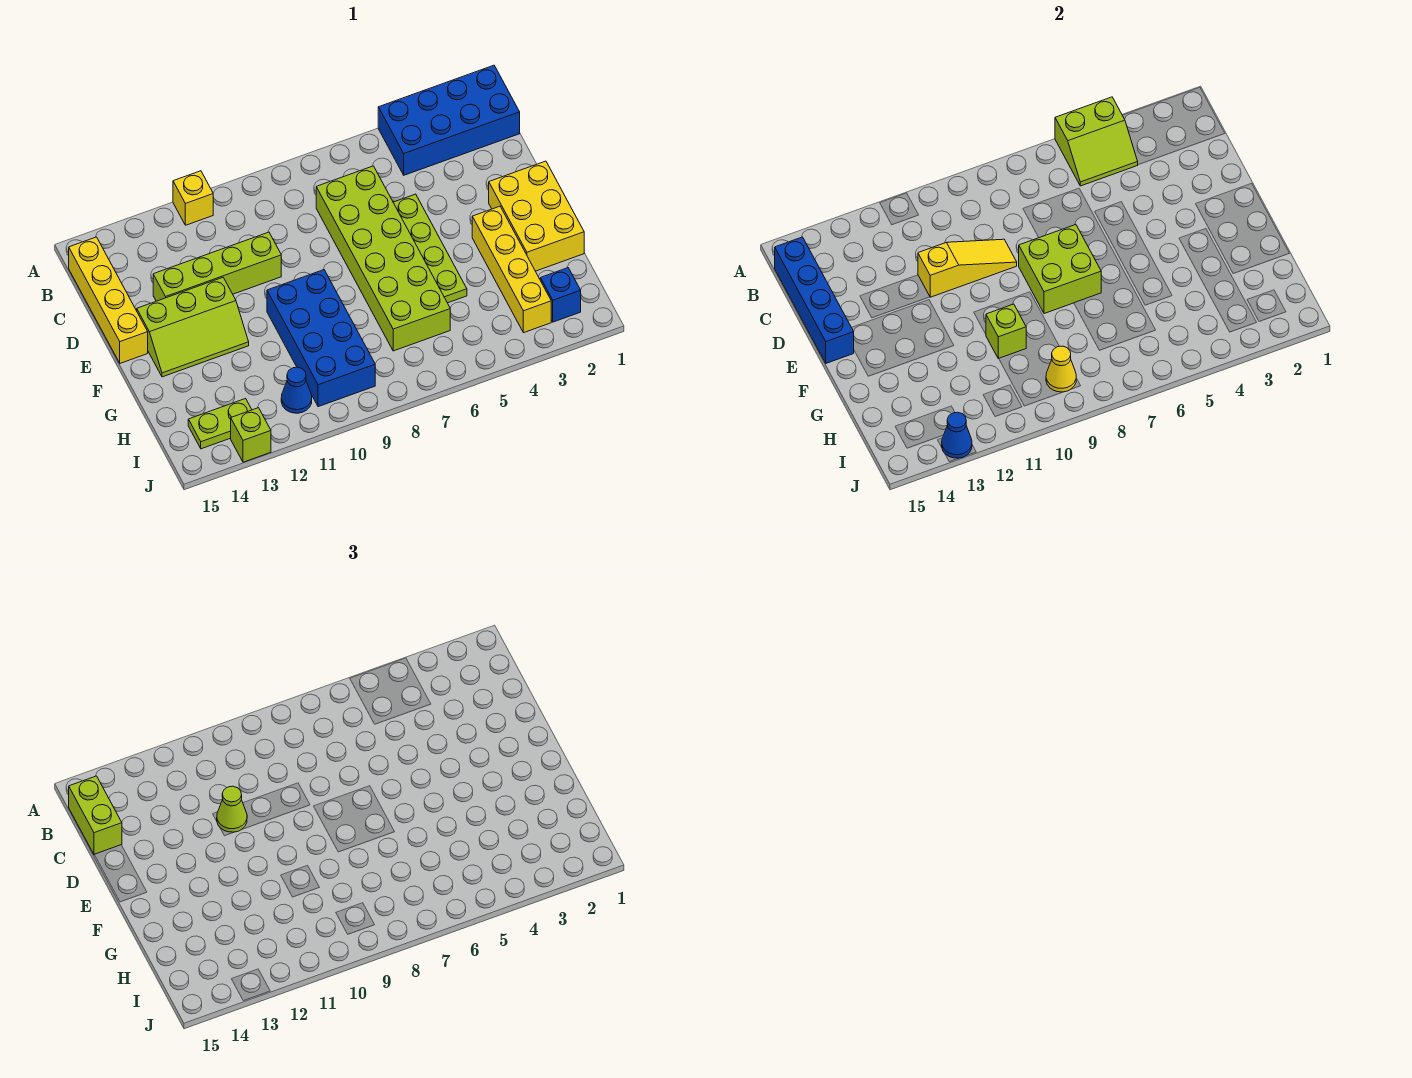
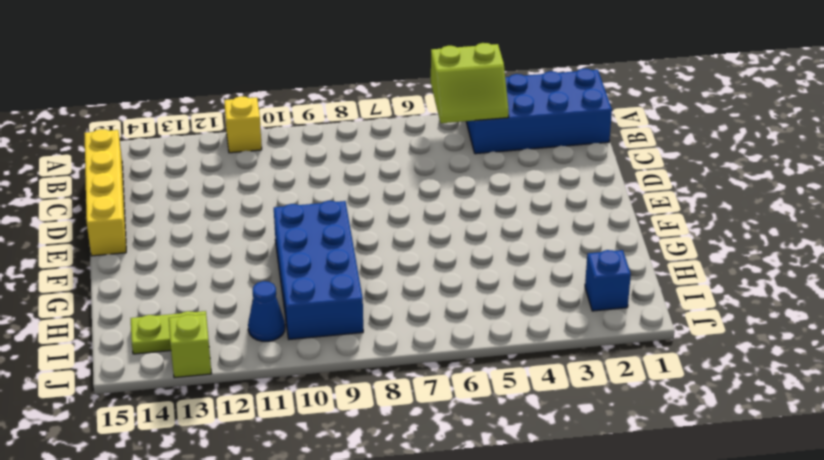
none -> lime 2x6 brick [316,166,450,351]
none -> lime 1x4 plate [393,194,467,303]
none -> lime 1x4 brick [153,232,281,301]

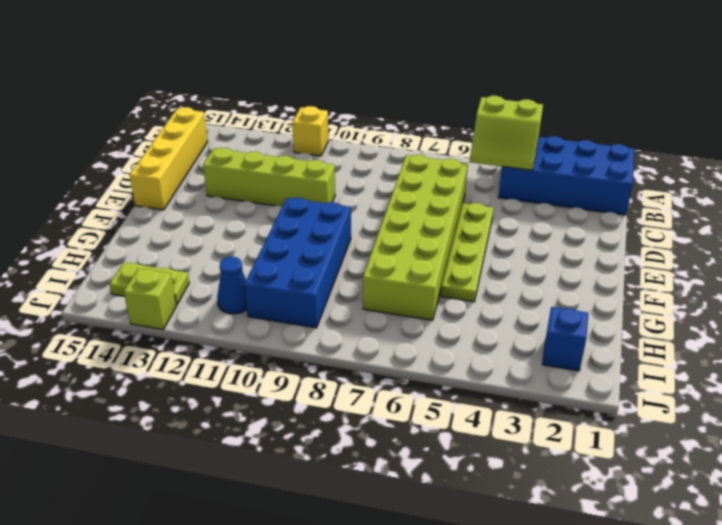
none -> yellow 2x3 brick [489,161,584,271]
none -> lime 2x3 slope [137,277,249,377]
none -> yellow 1x4 brick [472,206,551,333]

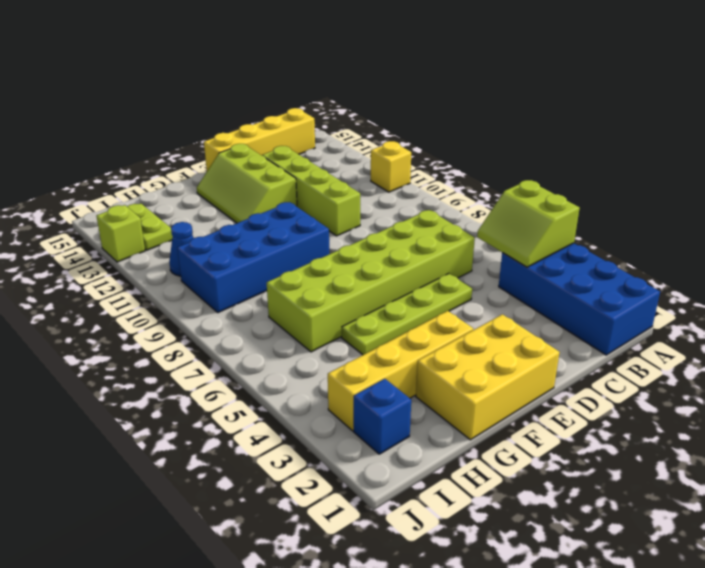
none -> blue 1x4 brick [775,237,854,363]
none -> yellow 1x3 slope [918,239,1017,297]
none -> lime 2x2 brick [1019,224,1101,314]

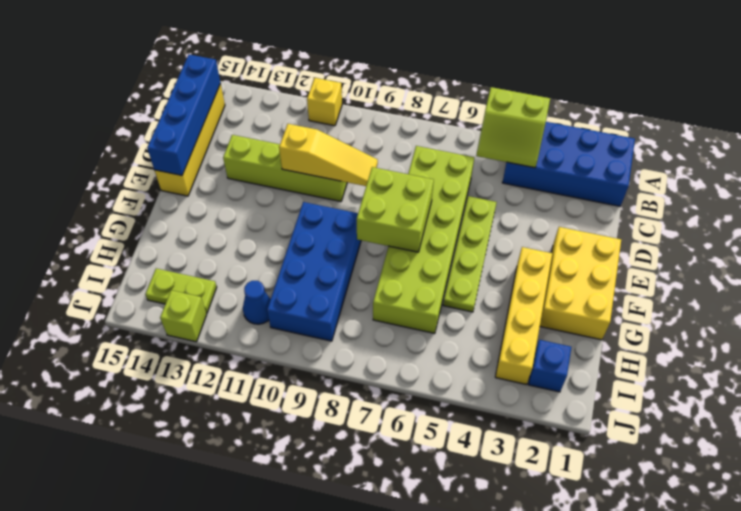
none -> lime 2x3 slope [137,277,249,377]
none -> lime 1x1 brick [986,304,1026,359]
none -> yellow 1x1 cone [1046,346,1076,392]

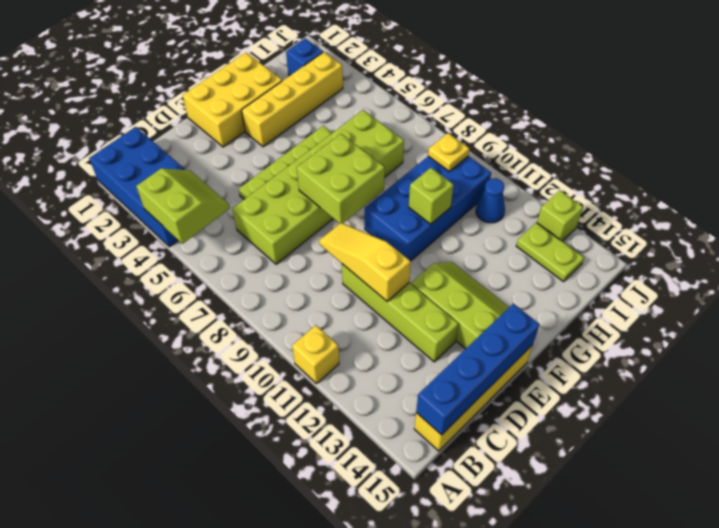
yellow 1x1 plate [428,133,469,171] -> yellow 1x1 cone [1046,346,1076,392]
none -> blue 1x1 cone [942,412,972,458]
none -> lime 1x2 brick [69,776,122,855]
none -> lime 1x1 cone [217,786,247,832]

